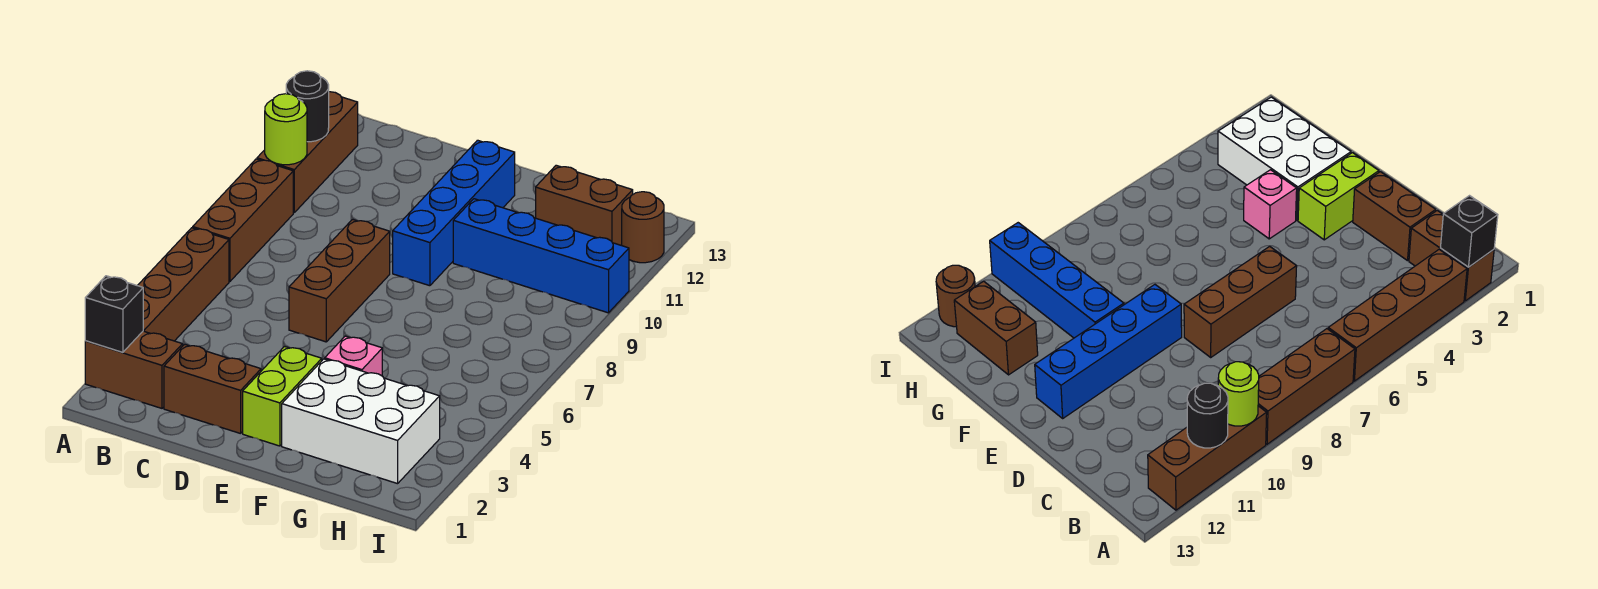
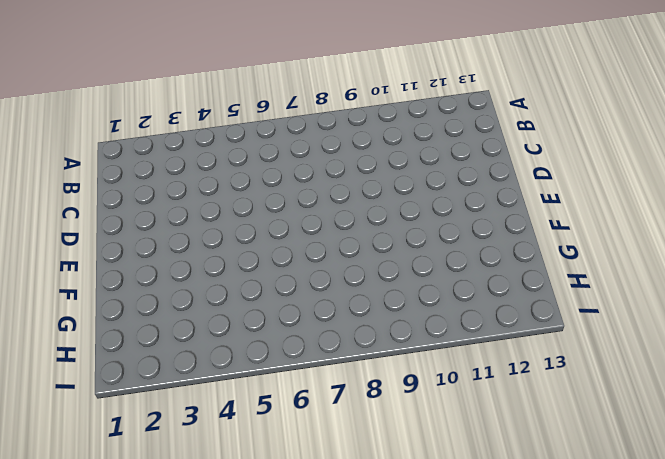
none -> brown 1x2 brick [85,331,183,408]
none -> brown 1x4 brick [138,228,229,341]
none -> brown 1x3 brick [193,159,293,281]

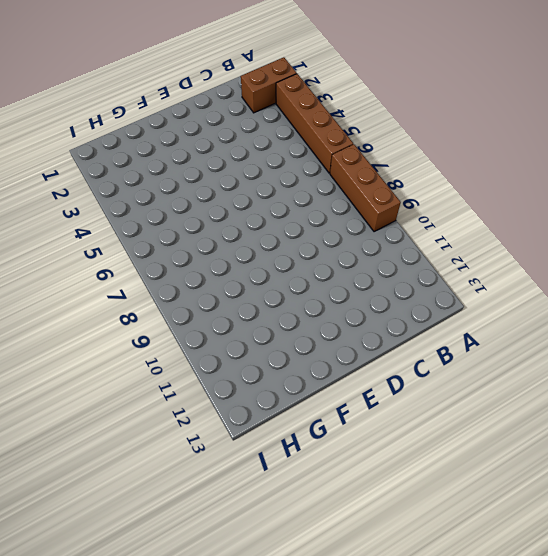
none -> brown 1x3 brick [257,92,358,213]
none -> brown 1x2 brick [164,344,261,434]
none -> brown 1x3 brick [289,219,390,342]

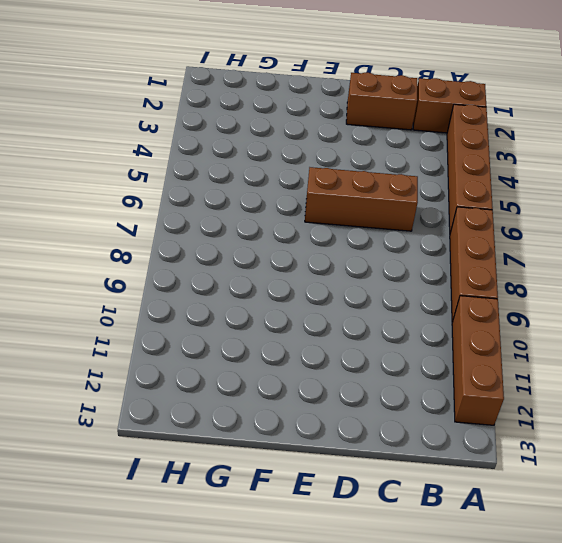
brown 1x3 brick [305,167,418,231] -> brown 1x3 brick turned to [289,219,390,342]
none -> lime 1x2 brick [243,347,322,446]
none -> blue 1x4 brick [393,140,515,286]
none -> white 2x3 brick [282,359,440,484]

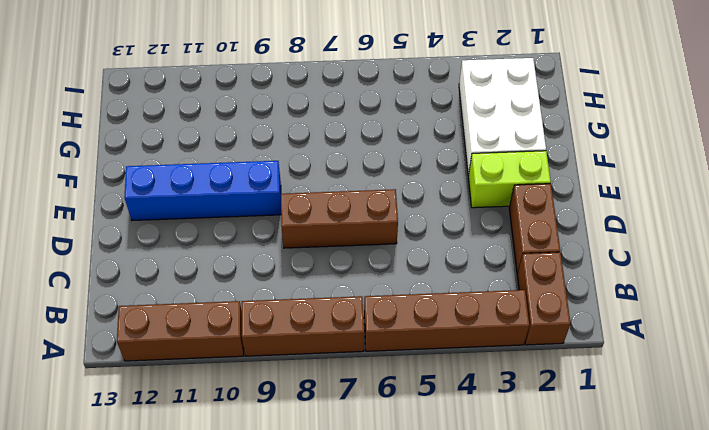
none -> pink 1x1 brick [325,336,382,376]
none -> blue 1x4 brick [453,199,629,313]
none -> brown 1x2 brick [536,165,633,245]

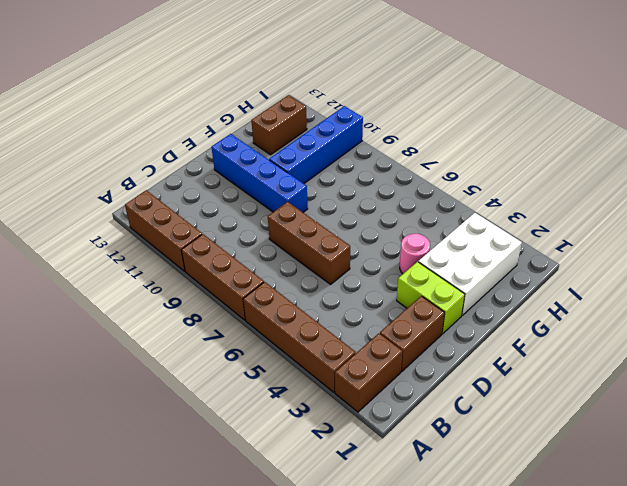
pink 1x1 round brick [400,234,430,274] -> pink 1x1 brick [325,336,382,376]
none -> brown 1x1 round brick [622,192,664,263]
none -> black 1x1 brick [85,276,143,352]
none -> lime 1x1 round brick [265,94,307,165]

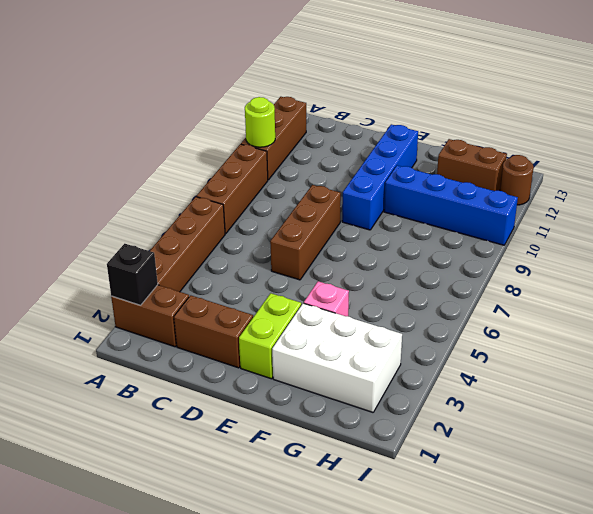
none -> black 1x1 round brick [286,71,329,142]

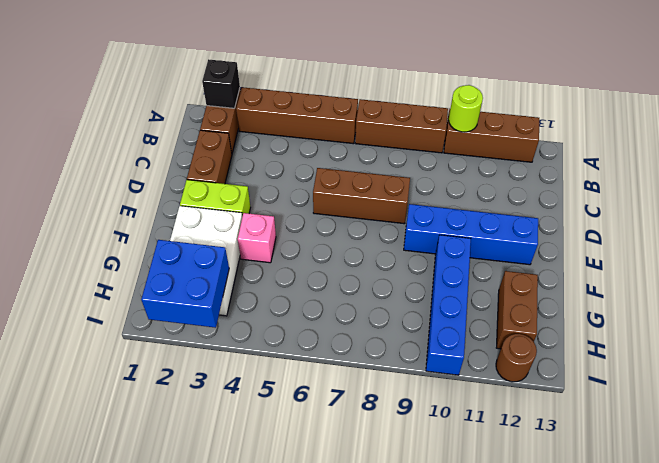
blue 2x2 brick [141,240,229,328] -> none
none -> black 1x1 round brick [286,71,329,142]

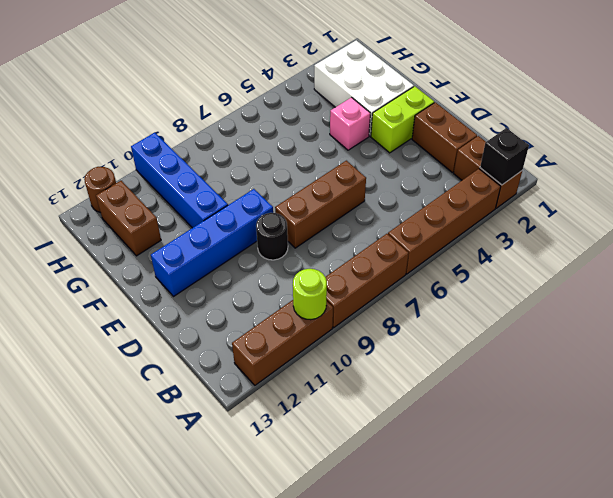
black 1x1 round brick [256,213,288,260] -> black 1x1 round brick moved to [286,71,329,142]

